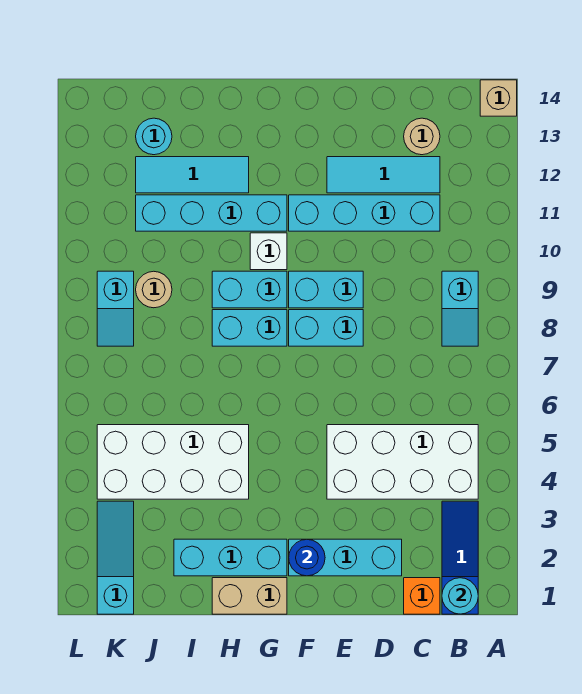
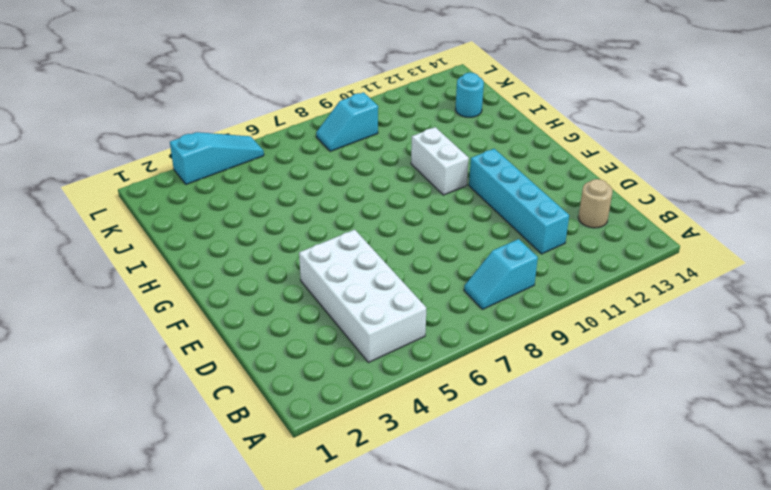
white 1x2 brick [411,127,469,195] -> white 1x1 brick [250,233,287,270]
cyan 1x3 slope [170,132,264,184] -> cyan 1x3 slope moved to [97,501,134,614]
none -> tan 1x1 brick [480,80,517,116]
none -> blue 1x3 slope [442,501,478,614]
none -> orange 1x1 brick [404,578,440,614]

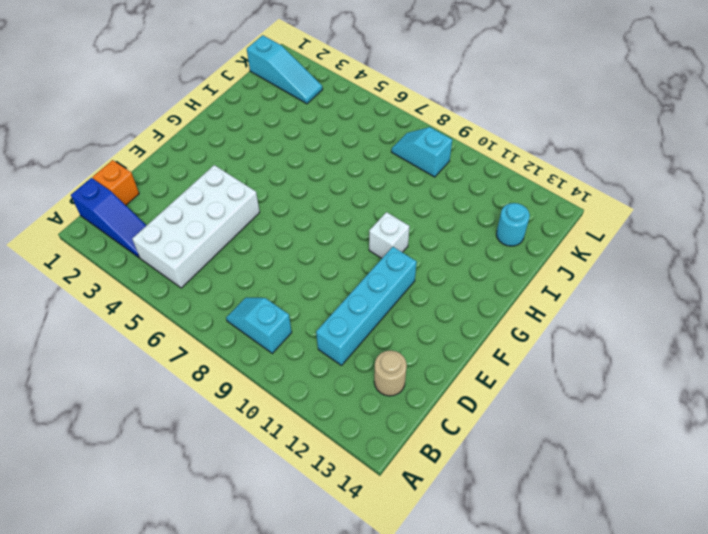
none -> tan 1x1 brick [480,80,517,116]
none -> cyan 1x3 tile [327,157,440,193]
none -> cyan 1x3 brick [289,539,402,576]

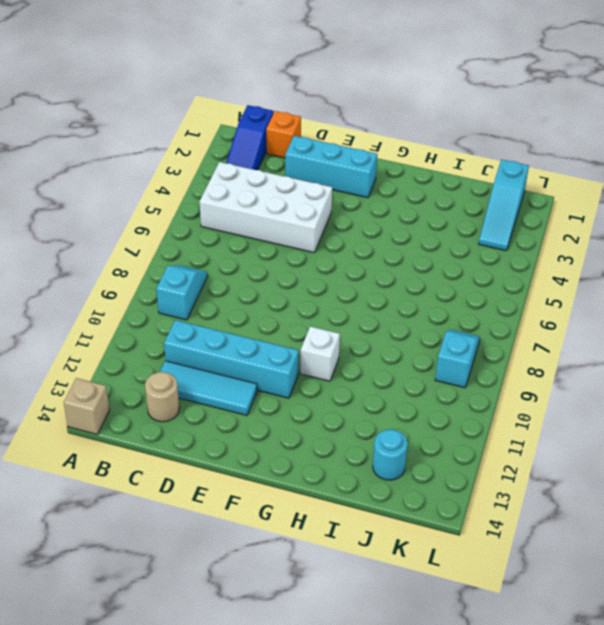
none -> cyan 1x2 brick [289,310,363,346]
none -> cyan 1x2 brick [289,271,363,308]
none -> tan 1x2 brick [212,578,287,614]

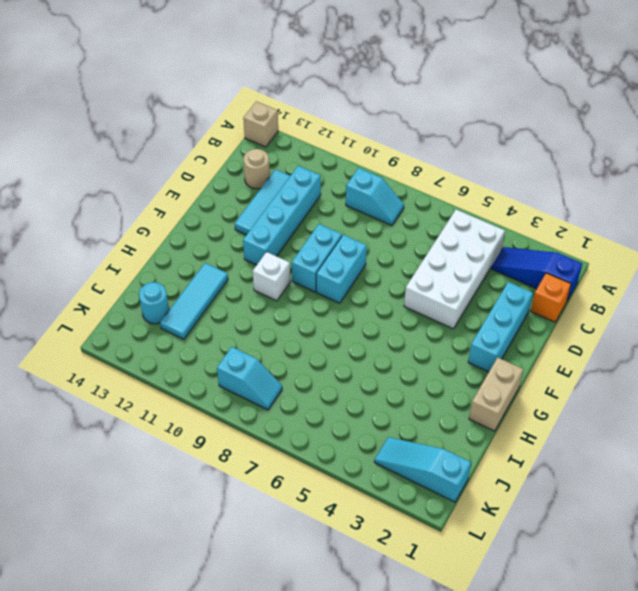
none -> cyan 1x3 brick [174,539,287,576]
none -> cyan 1x2 brick [212,310,287,346]
none -> cyan 1x2 brick [212,271,287,308]

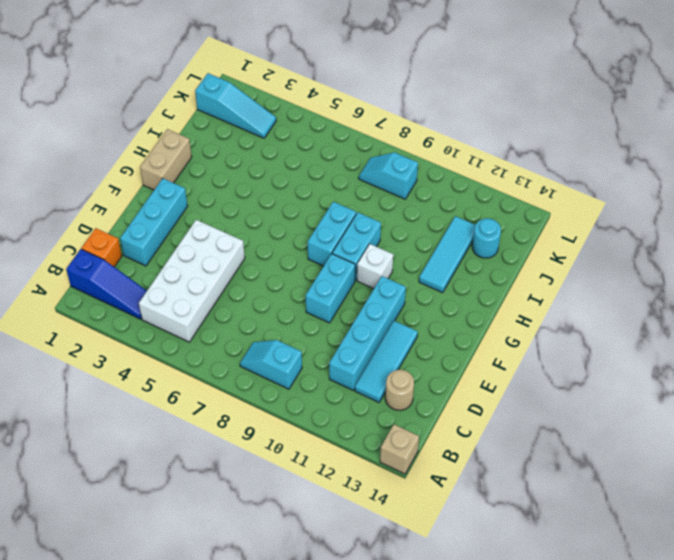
none -> cyan 1x2 brick [289,310,363,346]
none -> cyan 1x3 brick [174,539,287,576]
none -> cyan 1x4 brick [136,195,287,231]

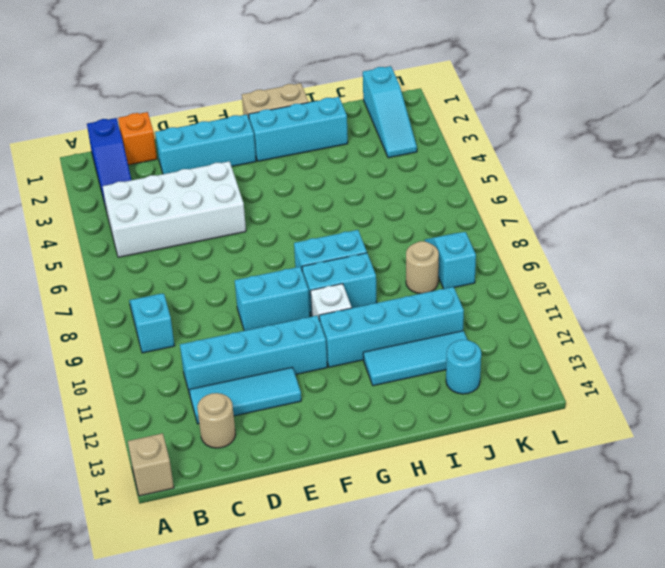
none -> cyan 1x2 brick [289,310,363,346]
none -> white 2x4 brick [97,425,249,499]
none -> cyan 1x1 round brick [442,578,478,614]

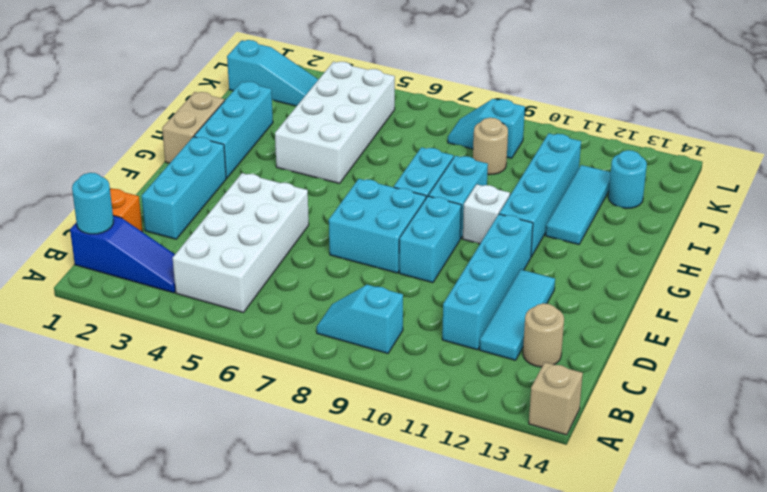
cyan 2x2 brick [329,179,426,273] -> cyan 1x2 brick [289,310,363,346]
none -> blue 1x1 round brick [289,539,325,576]

